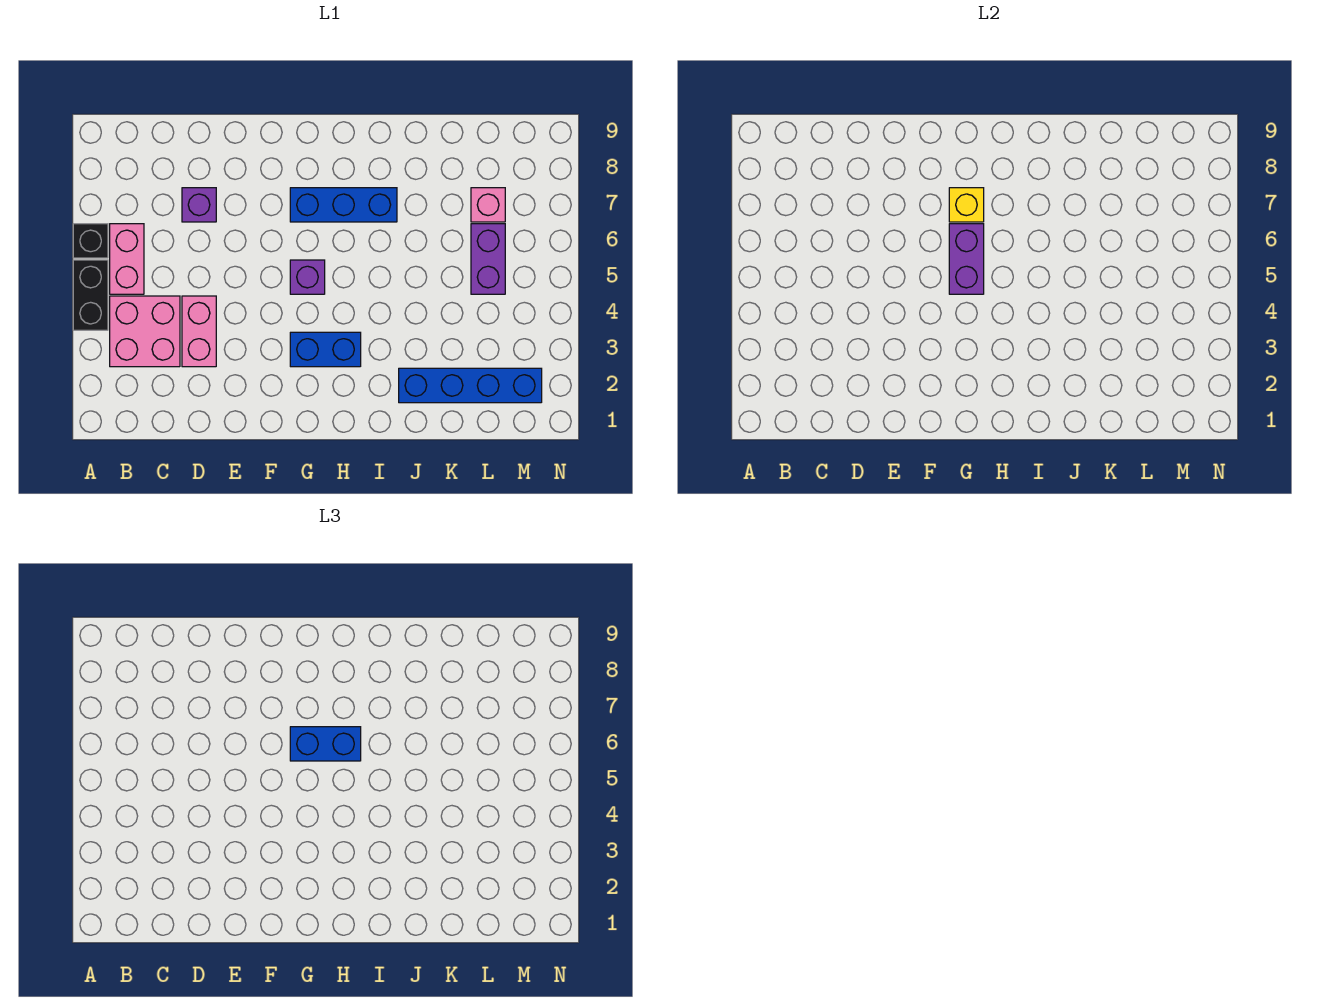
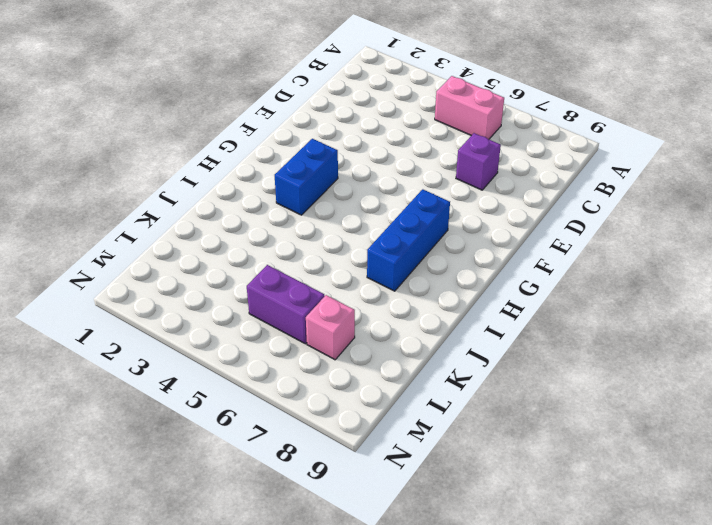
none -> black 1x2 brick [73,260,108,330]
none -> black 1x1 brick [73,224,108,258]
none -> pink 2x2 brick [110,296,180,367]

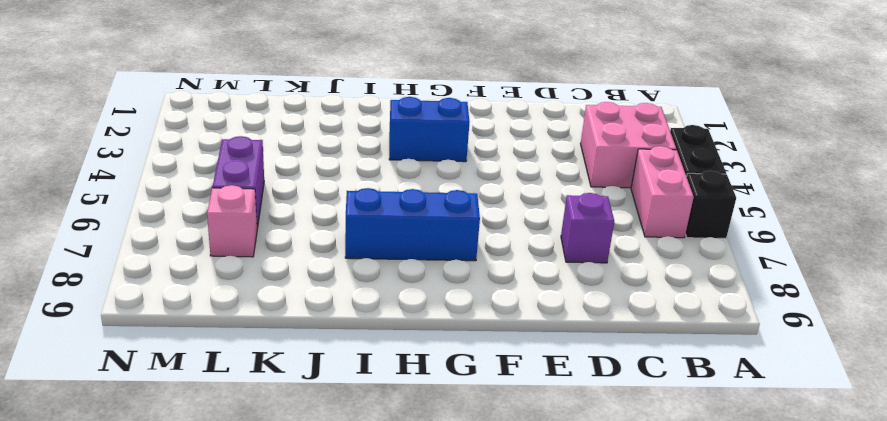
none -> pink 1x2 brick [182,296,216,367]
none -> purple 1x1 brick [290,260,325,294]
none -> blue 1x4 brick [399,368,542,403]

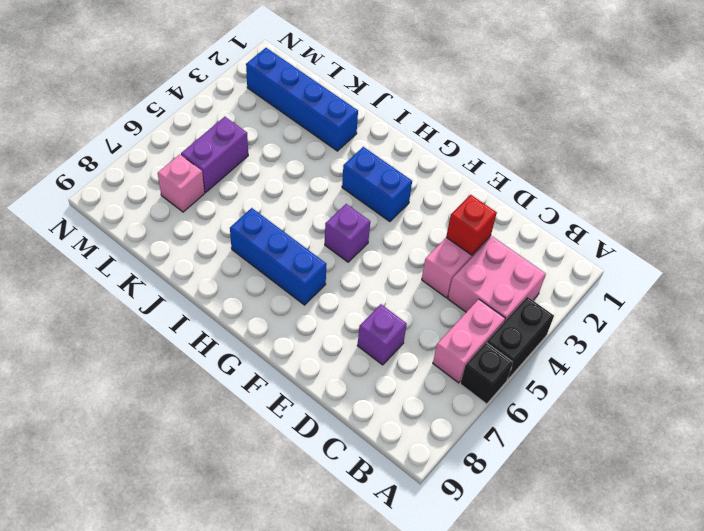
red 1x1 brick [446,195,497,255] -> none
none -> purple 1x2 brick [949,224,984,294]
none -> yellow 1x1 brick [949,188,984,222]
none -> blue 1x2 brick [290,727,361,761]

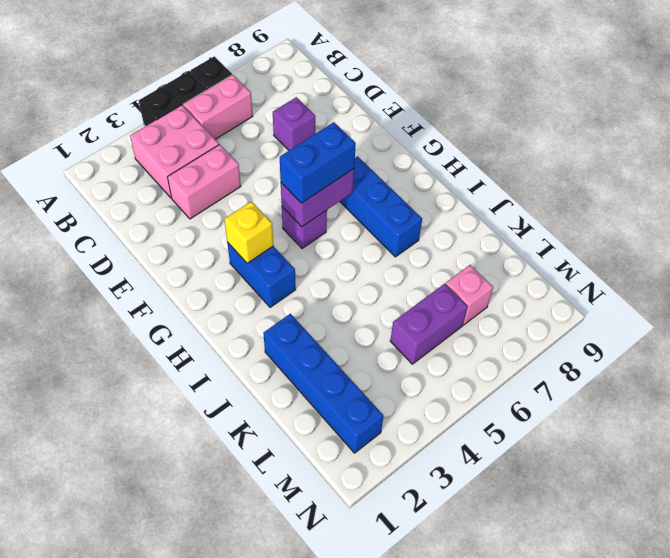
yellow 1x1 brick [224,201,273,263] -> yellow 1x1 brick moved to [949,188,984,222]
blue 1x2 brick [280,122,356,203] -> blue 1x2 brick turned to [290,727,361,761]

